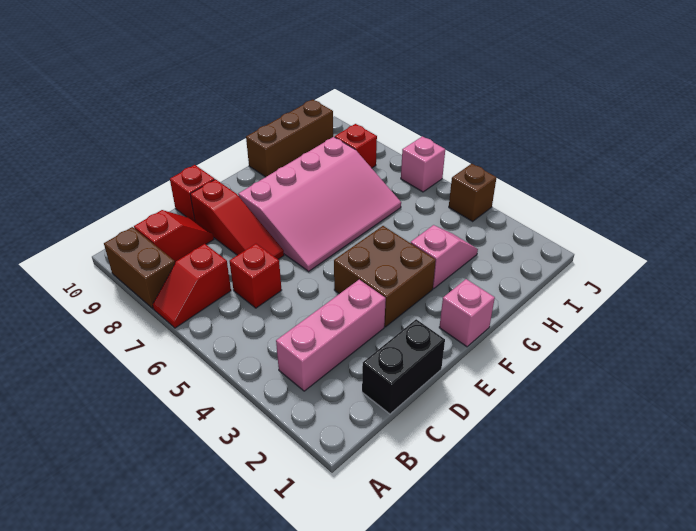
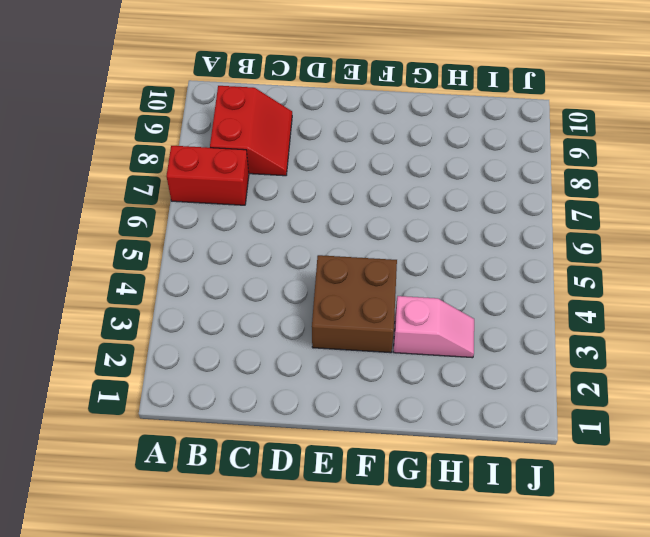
red 1x2 brick [167,146,249,205] -> red 1x2 slope [153,244,231,328]
red 2x2 slope [210,86,292,176] -> red 1x2 slope [134,210,214,263]
none -> brown 1x2 brick [104,227,175,309]
none -> pink 1x3 brick [276,280,386,391]
none -> black 1x2 brick [362,319,445,414]

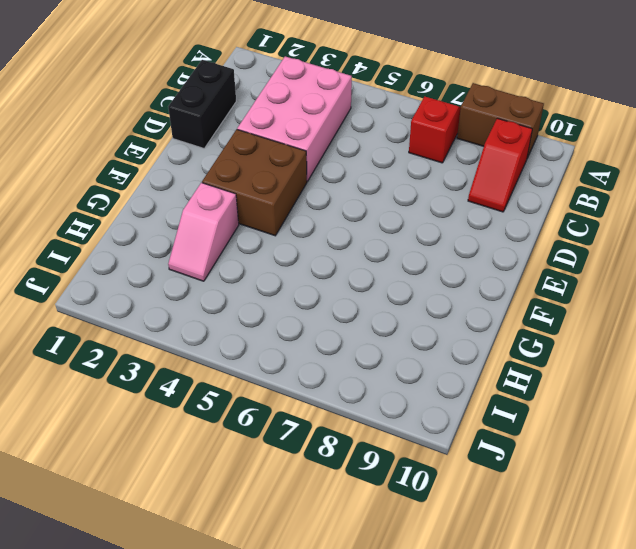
pink 2x3 brick [237,56,352,181] -> pink 1x3 brick [276,280,386,391]
none -> red 1x1 brick [229,244,281,308]
none -> red 1x3 slope [190,179,284,259]
none -> red 1x1 brick [170,165,215,220]

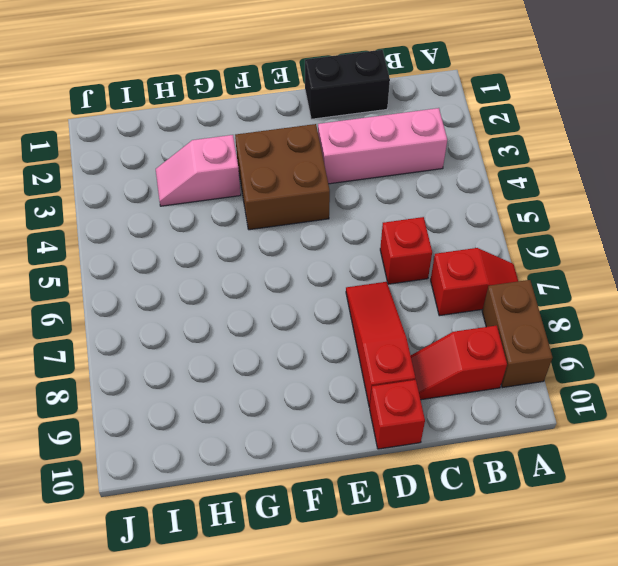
none -> pink 3x4 slope [238,137,401,271]
none -> pink 1x1 brick [439,279,495,347]
none -> brown 1x3 brick [246,100,333,177]

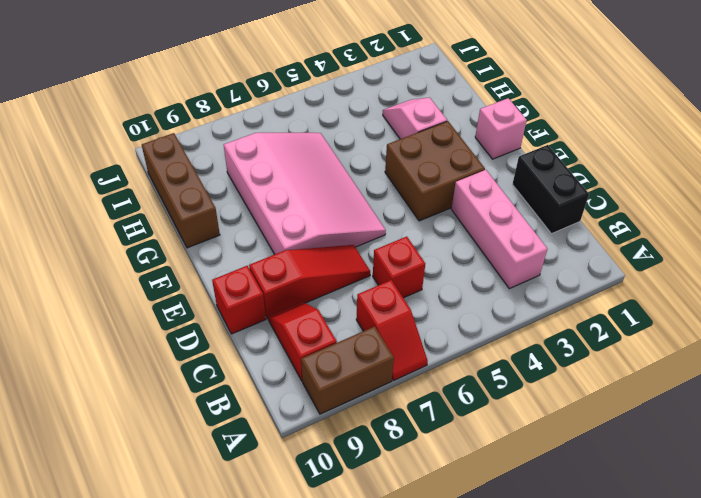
none -> red 1x1 brick [335,124,377,168]
none -> brown 1x1 brick [449,164,496,221]
none -> pink 1x1 brick [401,136,445,192]

